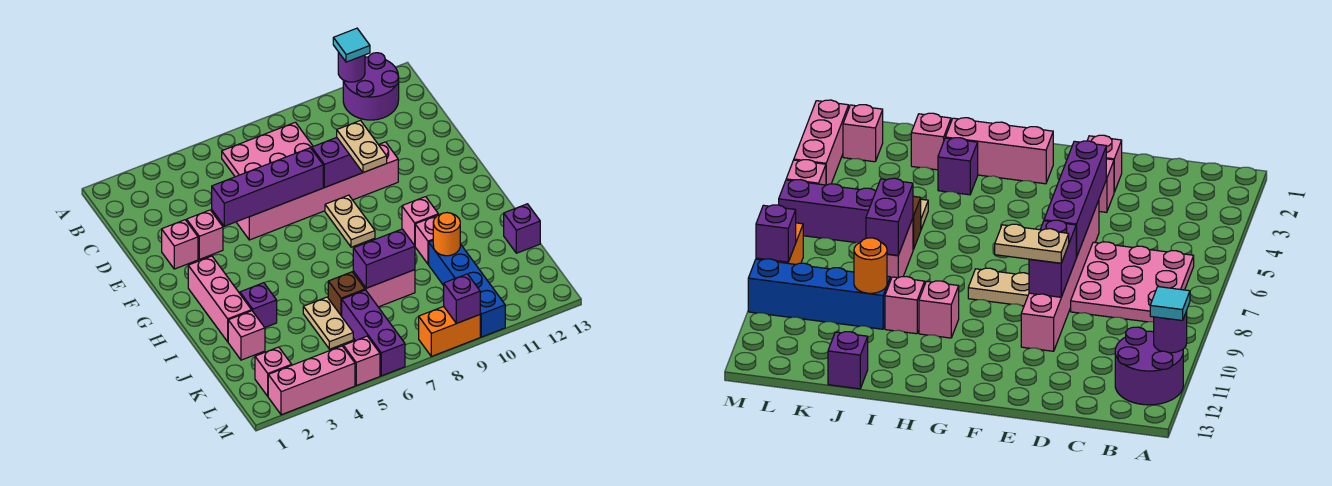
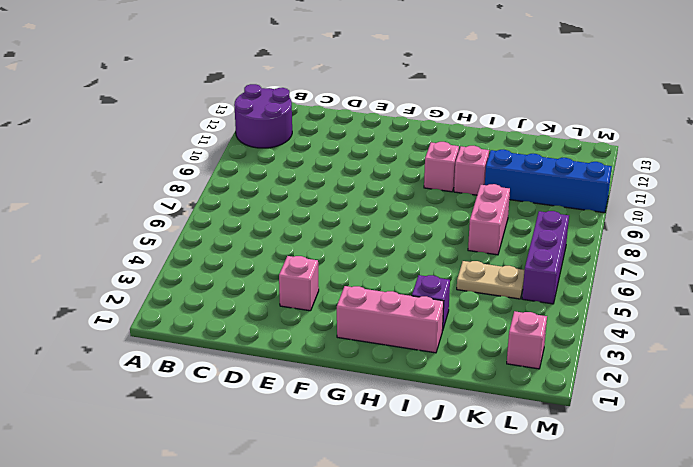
purple 1x3 brick [522,211,569,304] -> purple 1x3 brick turned to [342,290,405,376]
none -> pink 3x3 plate [222,122,313,177]
none -> pink 1x1 brick [162,220,198,269]
none -> pink 1x6 brick [237,142,398,240]

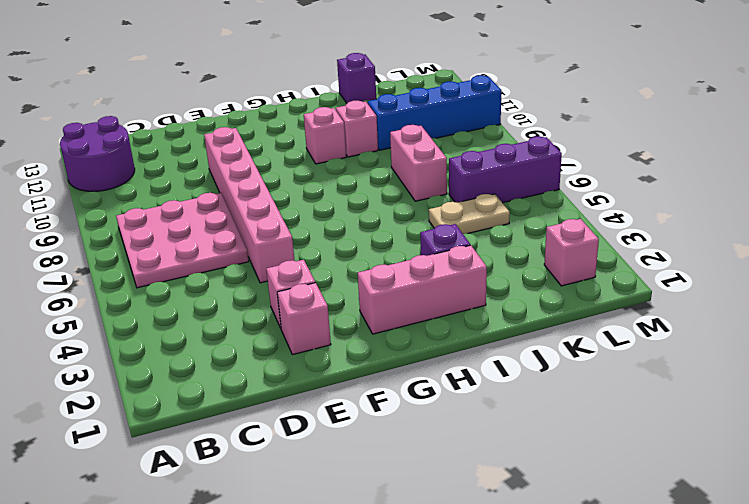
none -> tan 1x2 plate [325,195,375,247]
none -> pink 1x1 brick [228,311,265,360]
none -> brown 1x1 brick [328,272,365,316]

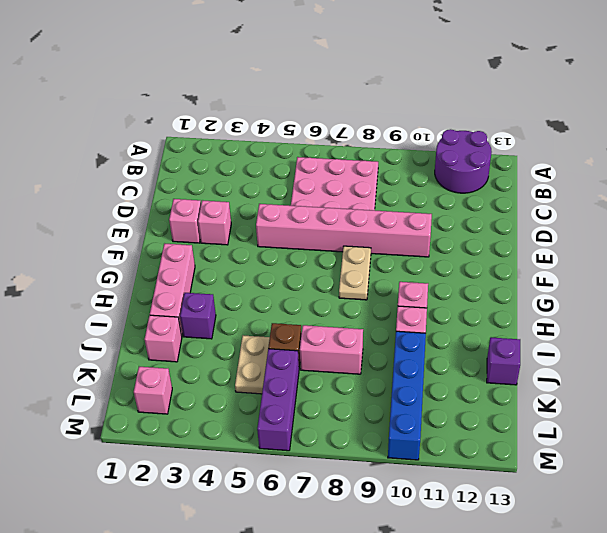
none -> pink 1x3 brick [268,346,355,415]
none -> pink 1x1 brick [343,336,380,386]
none -> orange 1x2 brick [419,306,480,356]

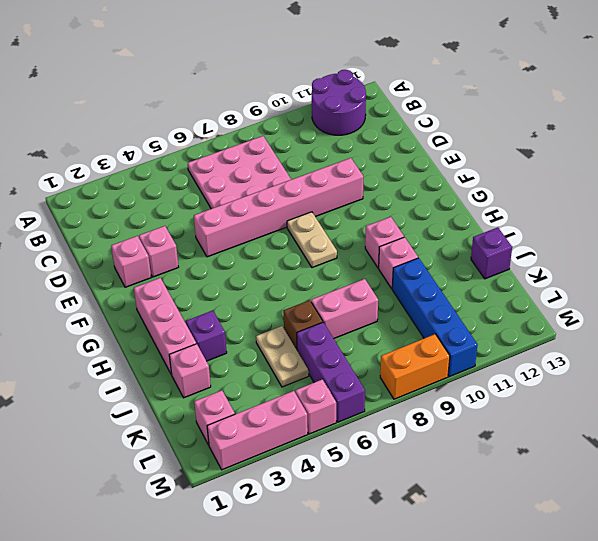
none -> purple 1x1 round brick [338,52,365,82]
none -> purple 1x4 brick [212,148,323,226]
none -> purple 1x2 brick [312,138,363,188]

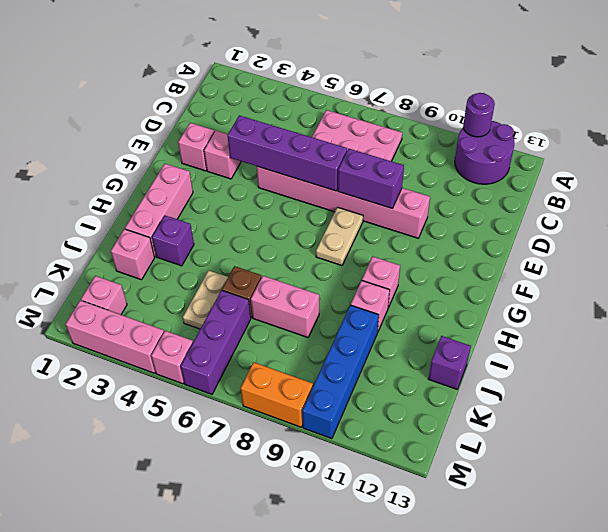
none -> purple 1x2 brick [353,229,415,288]
none -> orange 1x1 round brick [433,213,460,256]
none -> purple 1x1 brick [444,274,480,323]

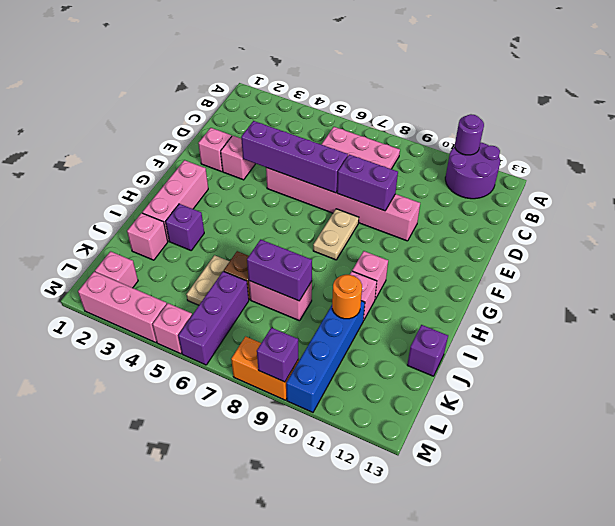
none -> cyan 1x1 tile [333,28,370,62]
none -> tan 1x2 plate [337,121,387,173]

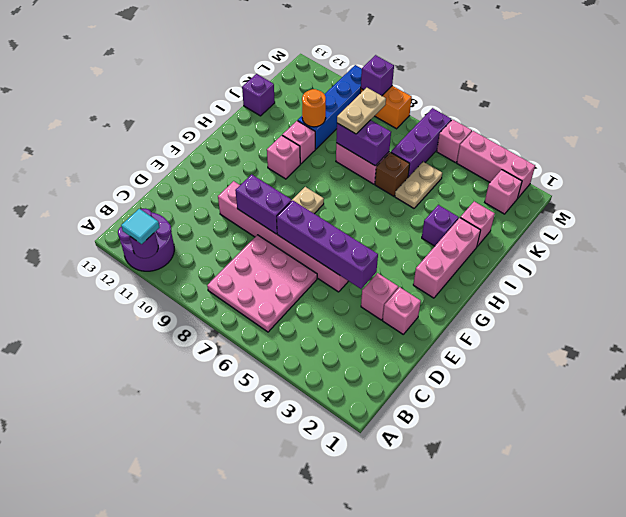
tan 1x2 plate [337,88,386,134] -> tan 1x2 plate moved to [337,121,387,173]

